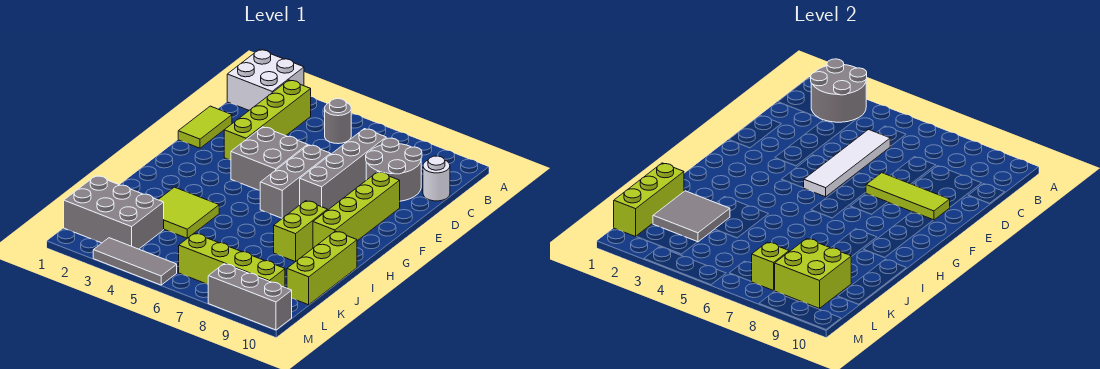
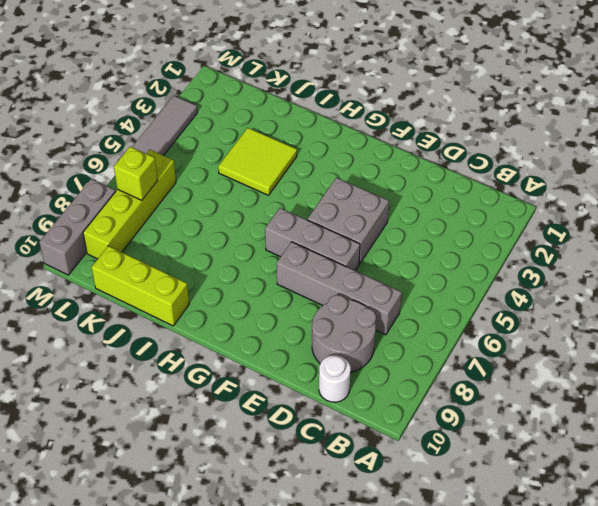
none -> white 2x2 brick [227,49,304,110]
none -> lime 1x4 brick [224,80,311,160]
none -> grey 1x1 round brick [325,99,351,144]

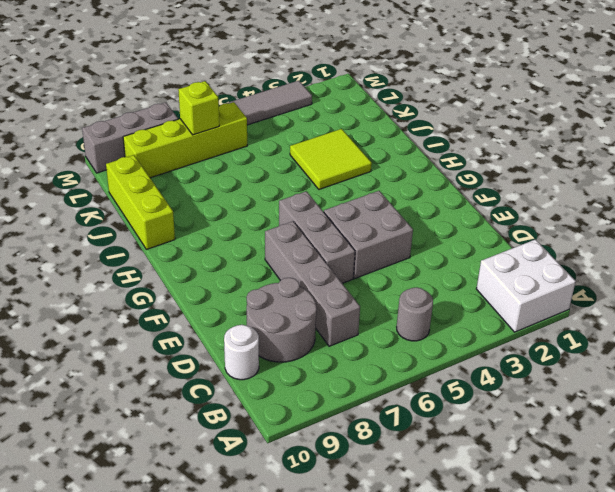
none -> lime 1x4 brick [224,80,311,160]
none -> lime 1x2 tile [178,106,232,148]
none -> lime 1x4 brick [313,172,400,248]

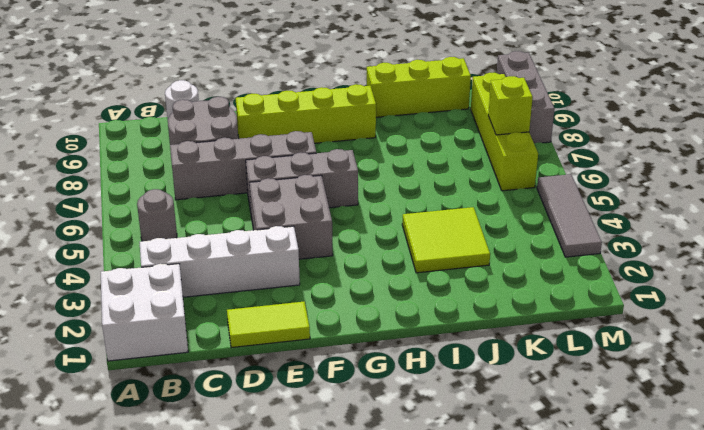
white 1x4 brick [140,226,300,297] -> lime 1x4 brick [224,80,311,160]
none -> lime 1x2 brick [274,201,327,262]
none -> grey 2x3 brick [64,176,164,249]
none -> grey 2x2 round brick [811,59,867,122]

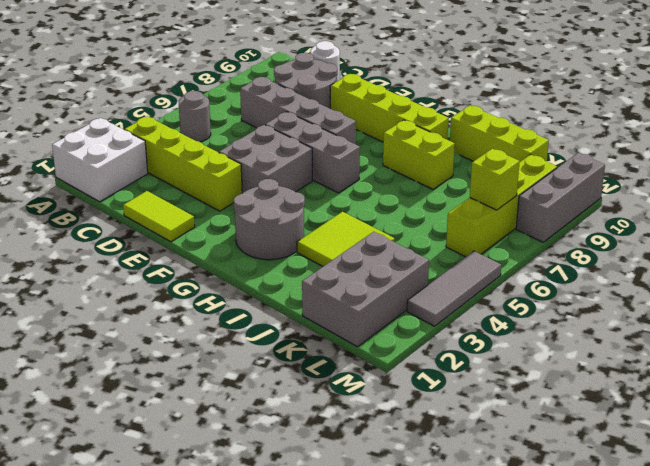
grey 2x2 round brick [234,179,305,260] -> grey 2x2 round brick moved to [811,59,867,122]
none -> white 1x4 tile [804,130,890,197]
none -> lime 1x3 tile [866,173,950,220]
none -> lime 1x3 brick [614,163,684,237]

